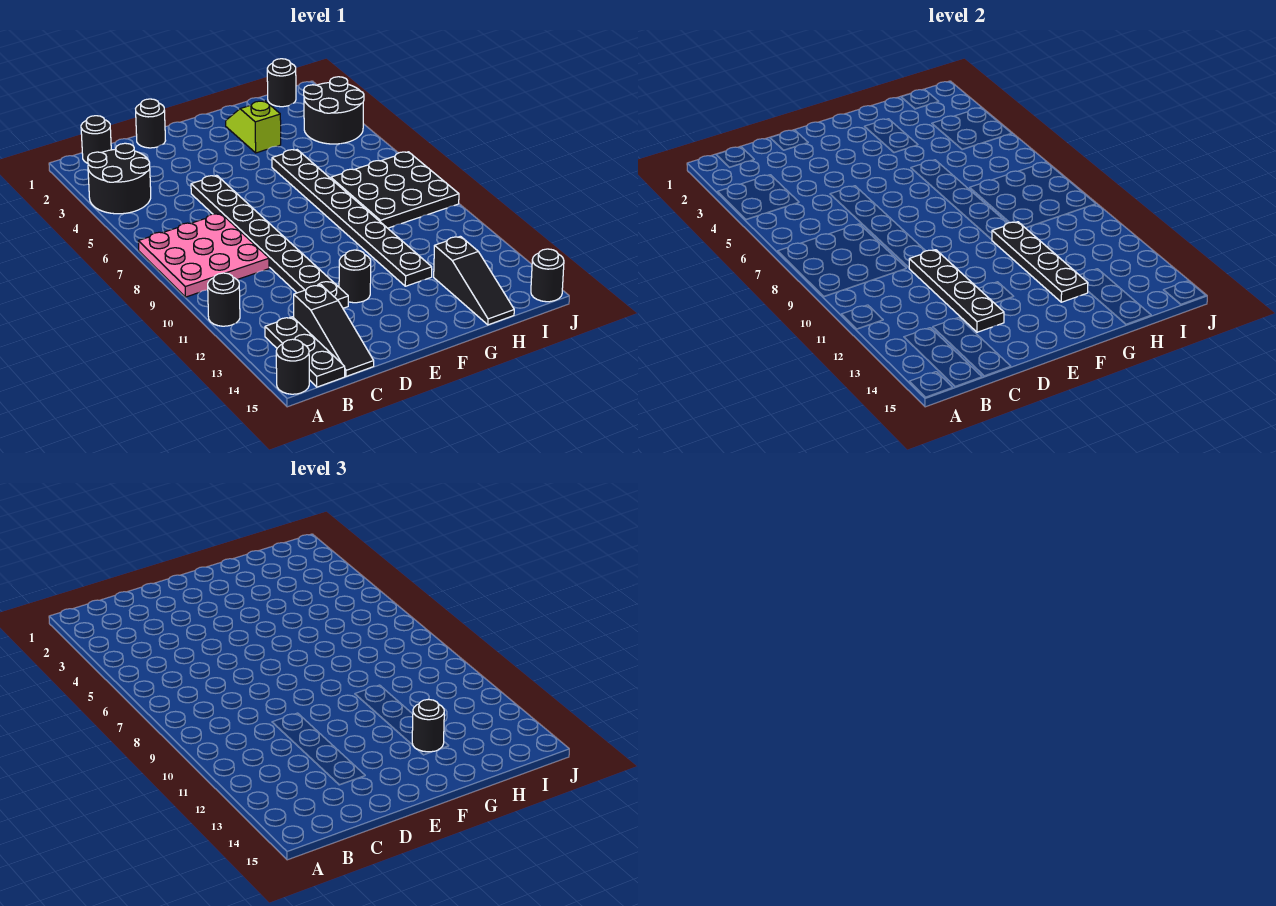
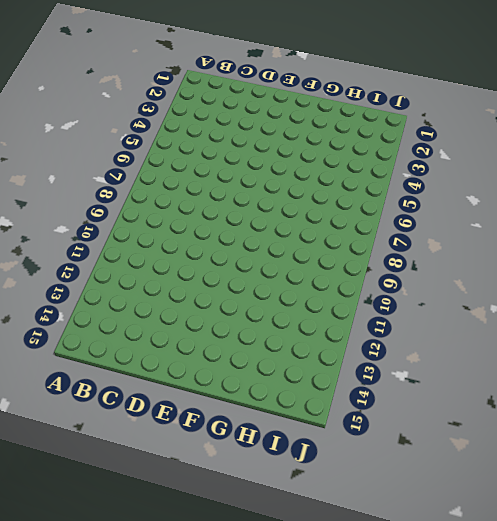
none -> black 2x2 round brick [88,143,151,214]
none -> pink 3x3 plate [138,214,269,297]
none -> black 1x1 round brick [208,273,240,326]

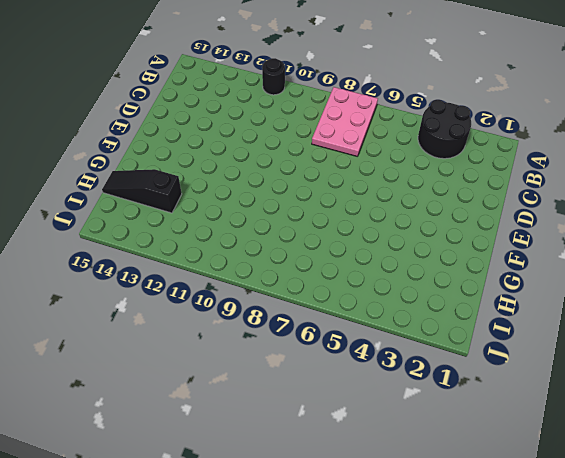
pink 2x3 plate [312,87,378,156] -> pink 3x3 plate [138,214,269,297]
none -> black 1x1 round brick [276,339,309,394]
none -> black 1x1 round brick [81,116,111,163]
none -> black 1x3 plate [265,317,345,387]

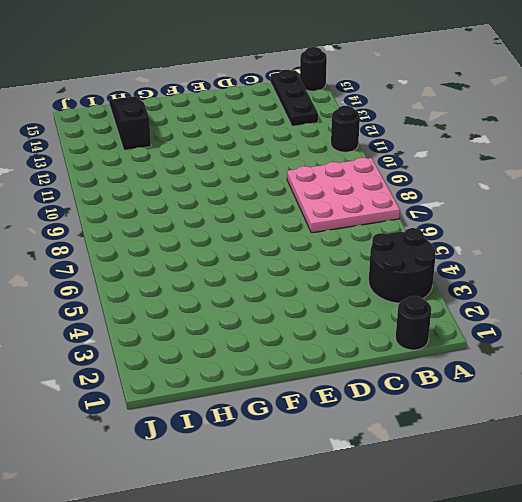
none -> black 1x3 slope [294,285,374,376]
none -> black 1x1 round brick [136,99,166,148]
none -> black 1x8 plate [191,175,348,308]

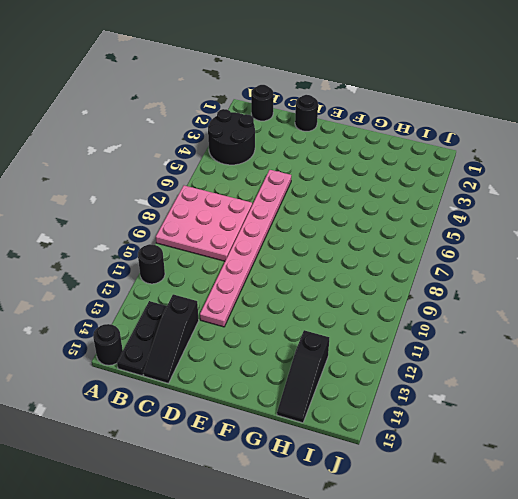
pink 1x8 plate [200,170,291,327] -> black 1x8 plate [191,175,348,308]
none -> black 1x1 round brick [339,250,371,303]
none -> lime 1x2 slope [226,101,281,153]
none -> black 1x8 plate [272,150,432,286]

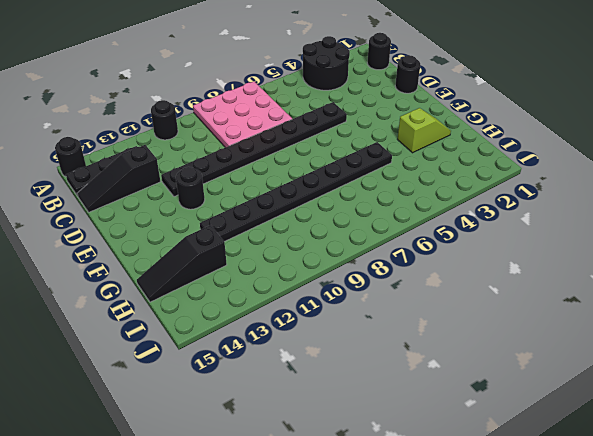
none -> black 3x3 plate [331,152,459,228]
none -> black 1x1 round brick [267,59,296,107]
none -> black 2x2 round brick [304,77,364,144]

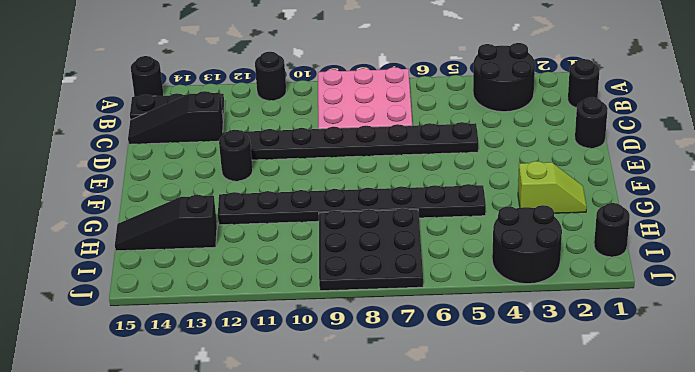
none -> black 1x1 round brick [531,249,564,302]
none -> black 1x4 plate [909,250,1004,332]
none -> black 1x4 plate [992,222,1088,302]

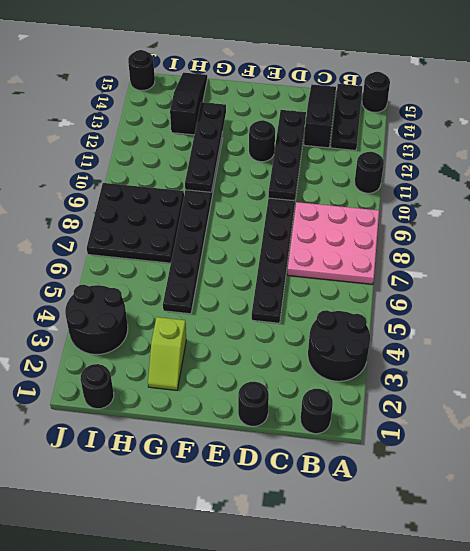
none -> black 1x1 round brick [412,699,444,752]

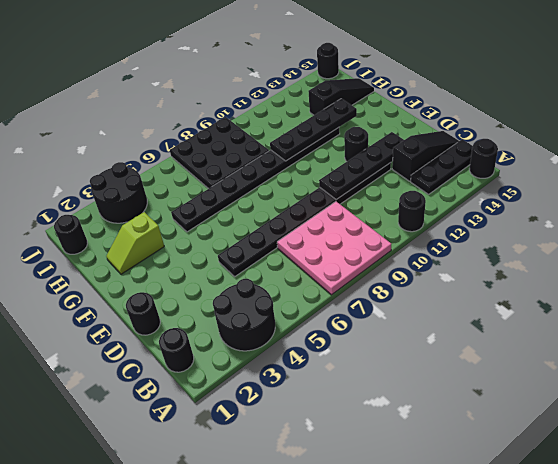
none -> black 1x1 round brick [412,699,444,752]

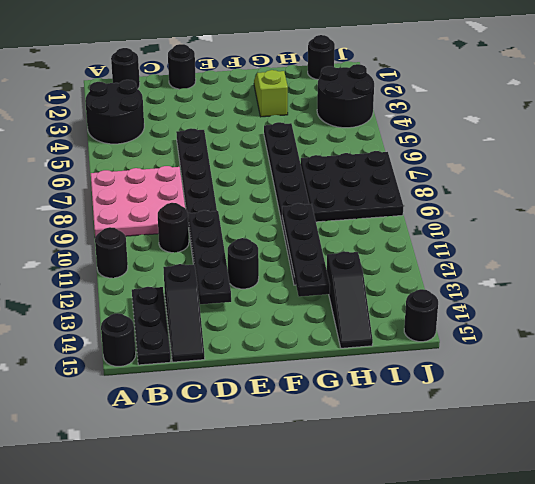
black 1x1 round brick [158,203,189,253] -> black 1x1 round brick moved to [412,699,444,752]

